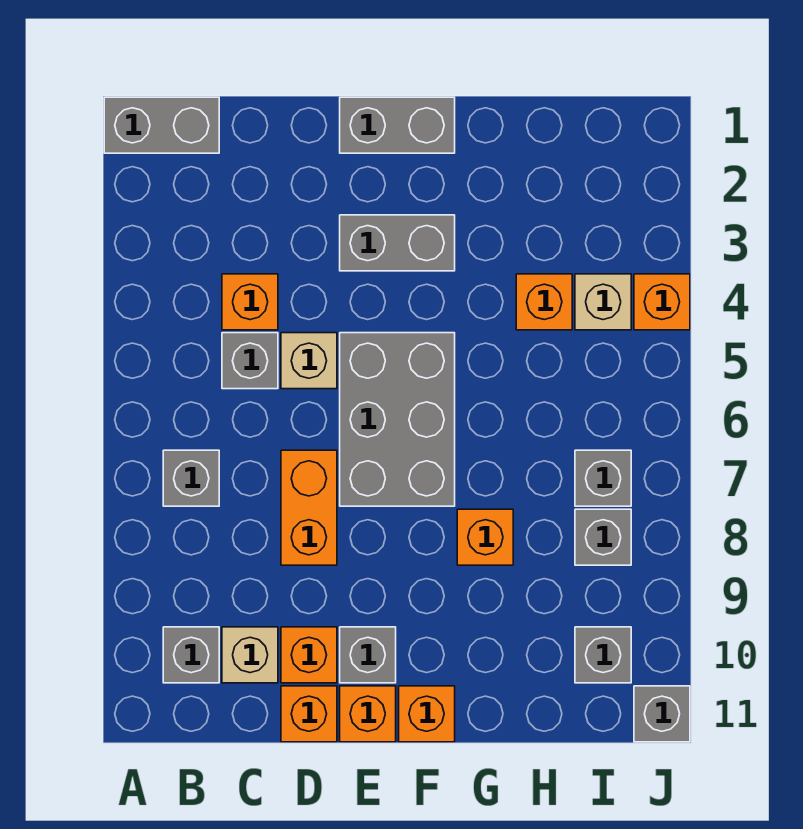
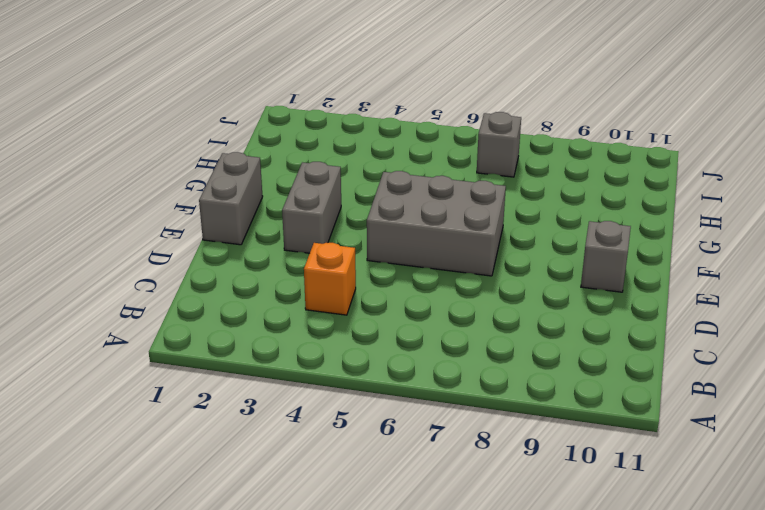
none -> grey 1x2 brick [104,97,219,153]
none -> grey 1x1 brick [163,450,219,506]
none -> grey 1x1 brick [163,627,219,683]

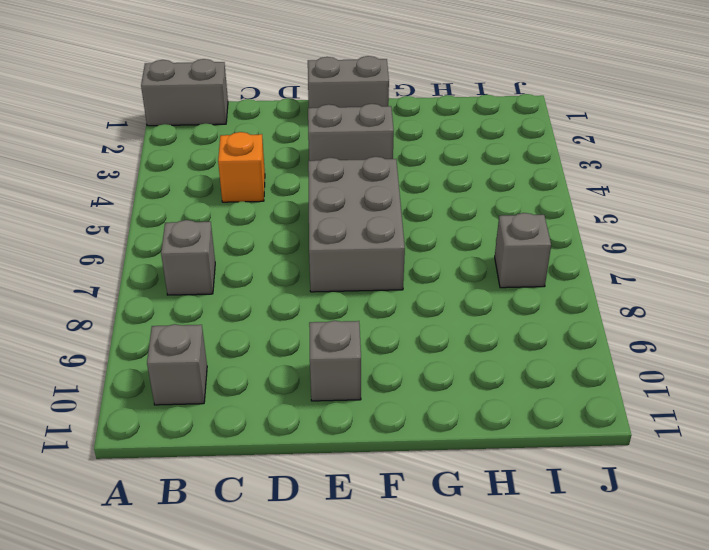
none -> grey 1x1 brick [222,333,278,389]
none -> tan 1x1 brick [222,627,278,683]
none -> tan 1x1 brick [281,333,337,389]

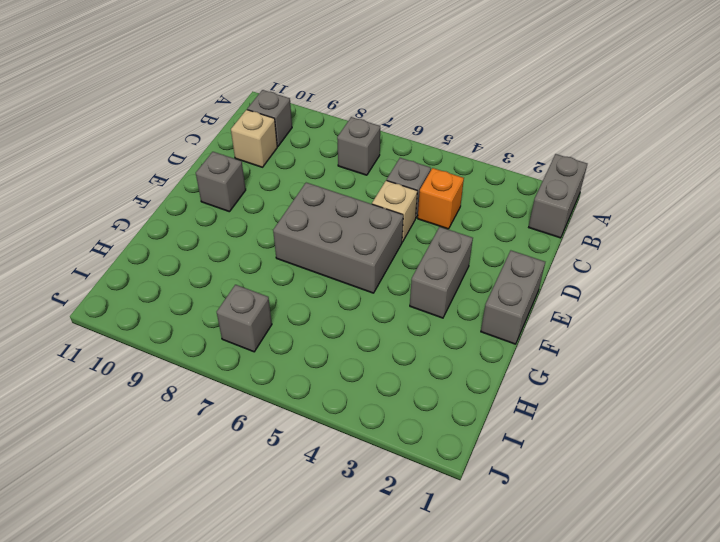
none -> orange 1x2 brick [281,450,337,565]
none -> orange 1x1 brick [281,627,337,683]
none -> orange 1x1 brick [281,686,337,742]

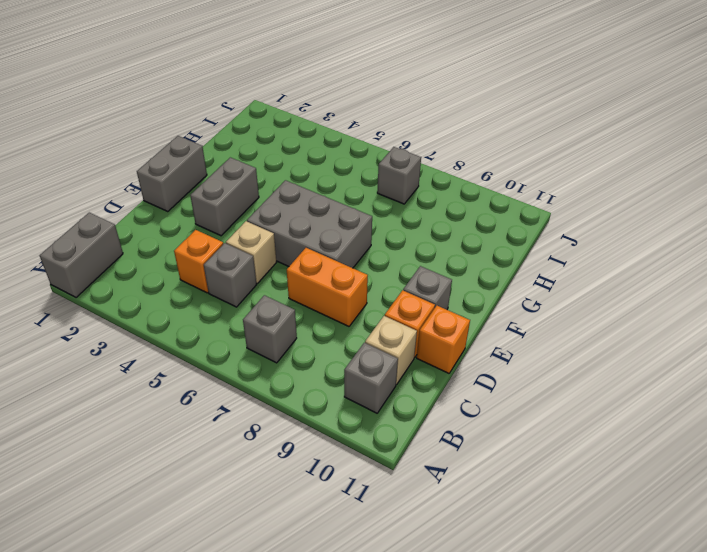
none -> orange 1x1 brick [340,686,396,742]
none -> orange 1x1 brick [399,686,455,742]
none -> orange 1x1 brick [457,509,513,565]

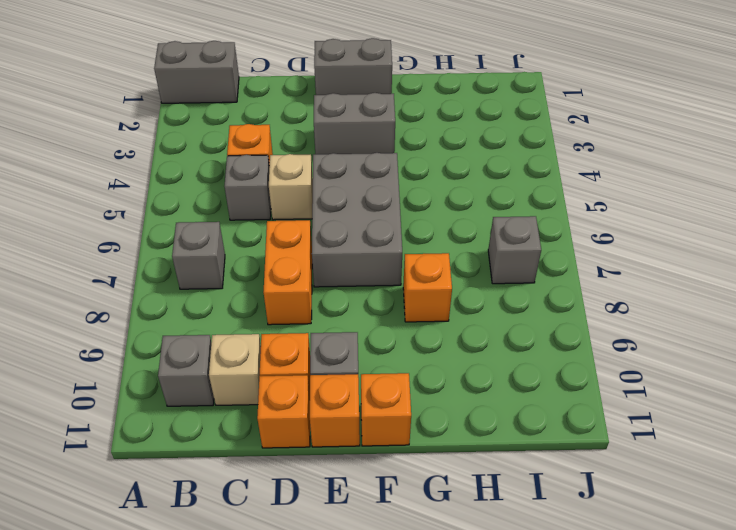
none -> orange 1x1 brick [516,274,572,330]
none -> tan 1x1 brick [575,274,631,330]
none -> grey 1x1 brick [575,509,631,565]

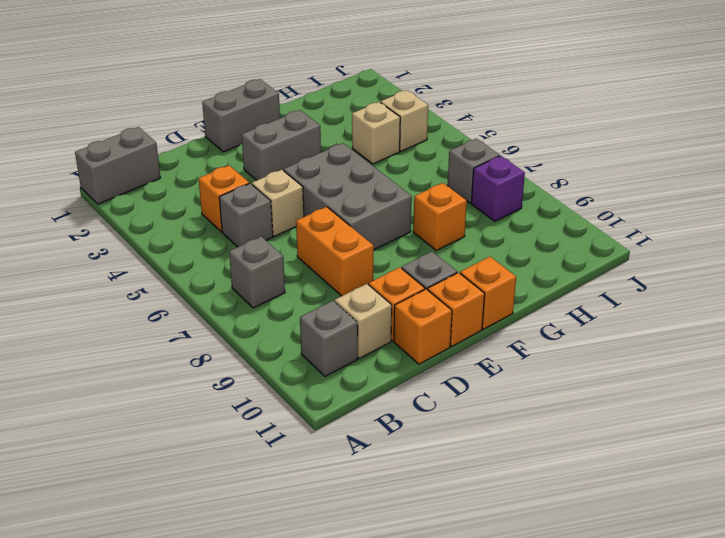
tan 1x1 brick [352,102,400,164] -> orange 1x1 brick [516,274,572,330]
purple 1x1 brick [471,156,525,221] -> grey 1x1 brick [575,509,631,565]
none -> grey 1x1 brick [575,627,631,683]
none -> orange 1x1 brick [634,274,690,330]
none -> grey 1x1 brick [634,686,690,742]

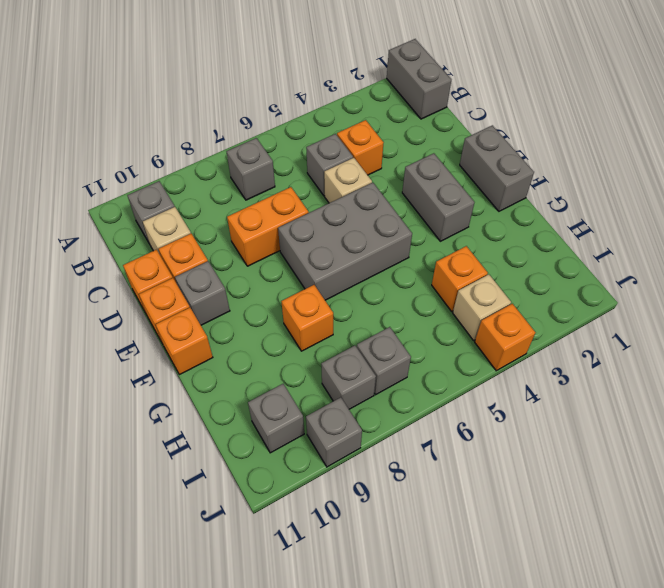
grey 1x1 brick [306,397,362,467] -> grey 1x1 brick moved to [634,686,690,742]

